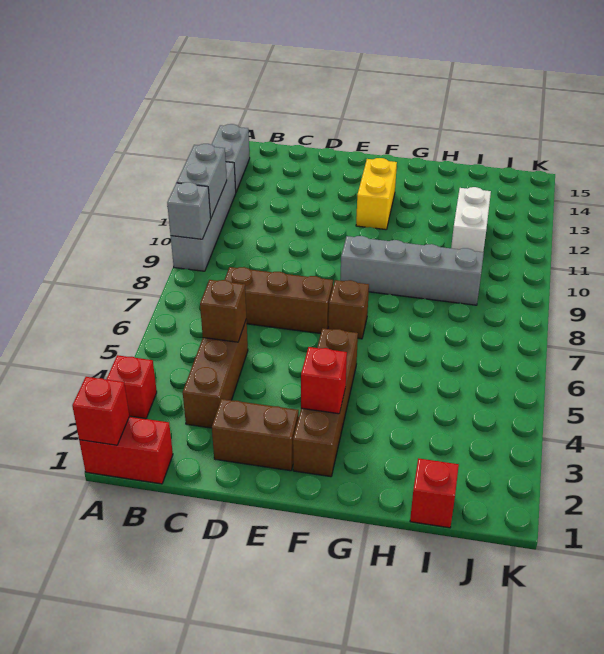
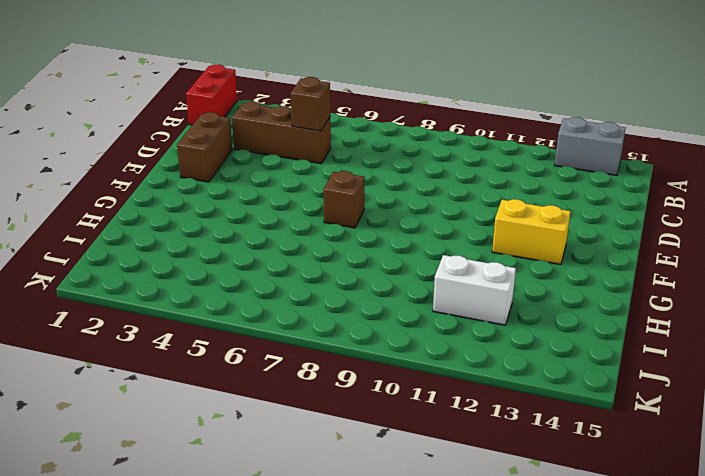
none -> red 1x1 brick [106,355,157,419]
none -> grey 1x4 brick [171,162,236,271]
none -> brown 1x3 brick [225,267,333,334]

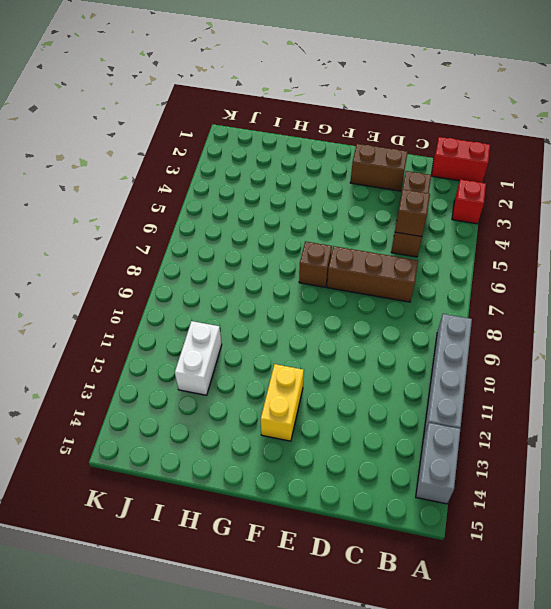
none -> brown 1x4 brick [293,328,358,477]
none -> grey 1x4 brick [340,236,484,305]
none -> red 1x1 brick [410,458,459,528]

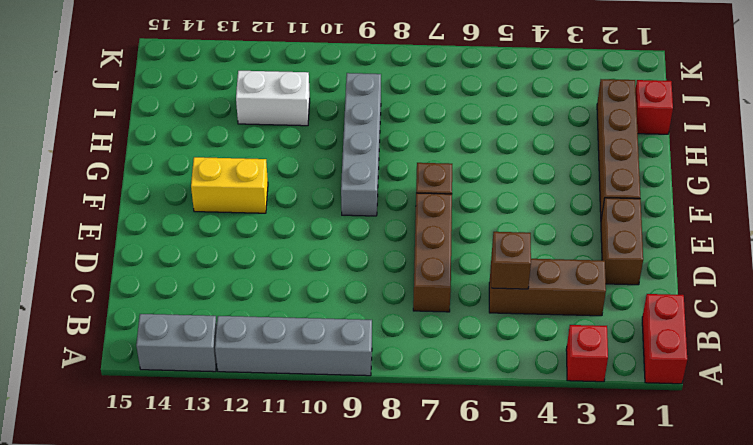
brown 1x4 brick [597,79,640,219] -> brown 1x4 brick turned to [293,328,358,477]
none -> red 1x1 brick [72,377,130,445]
none -> grey 1x1 brick [167,182,211,239]
none -> grey 1x2 brick [177,144,227,218]

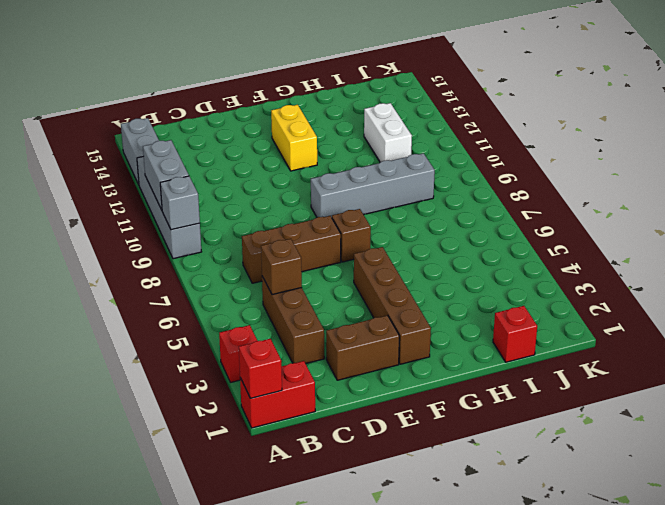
none -> red 1x1 brick [301,347,347,414]

